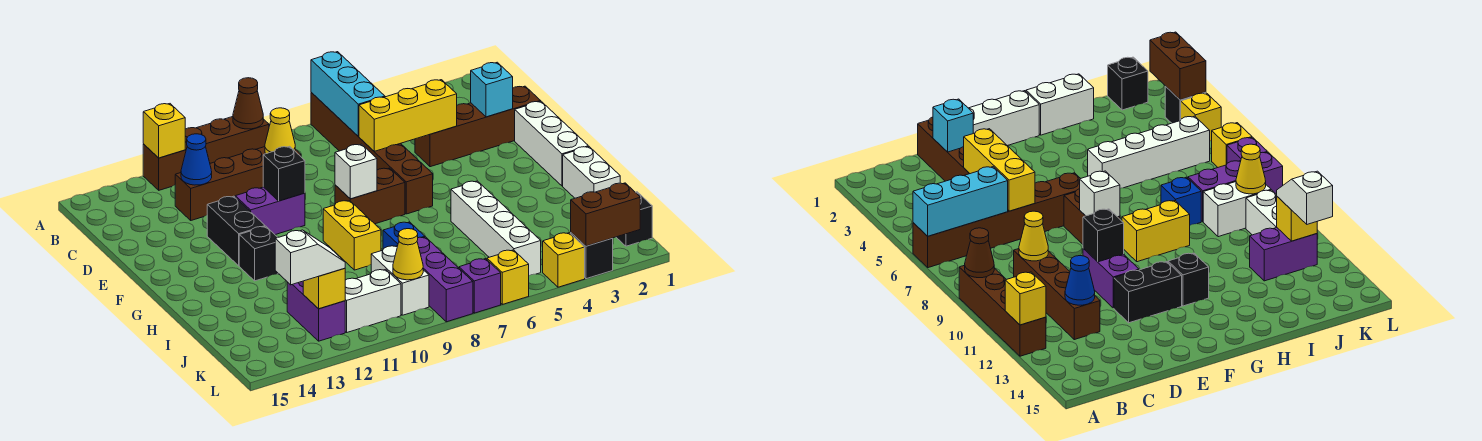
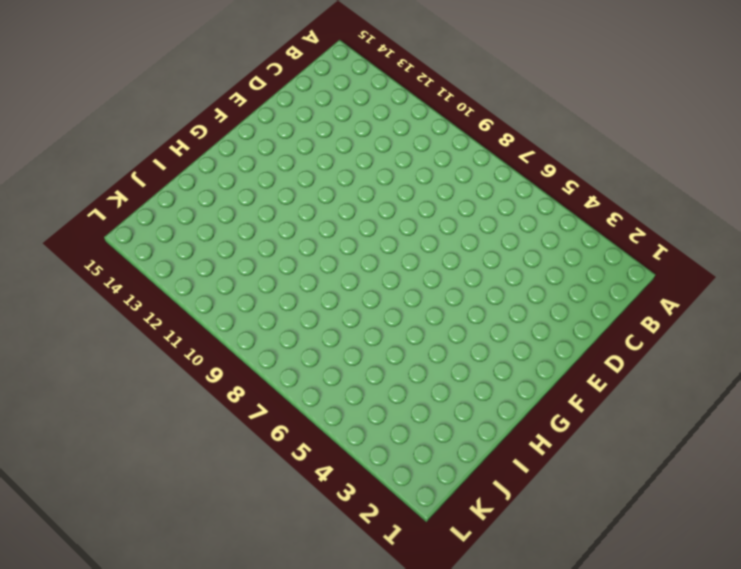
none -> brown 1x6 brick [311,93,433,214]
none -> brown 1x4 brick [143,117,269,190]
none -> brown 1x4 brick [175,147,301,220]
none -> brown 1x4 brick [415,86,540,167]

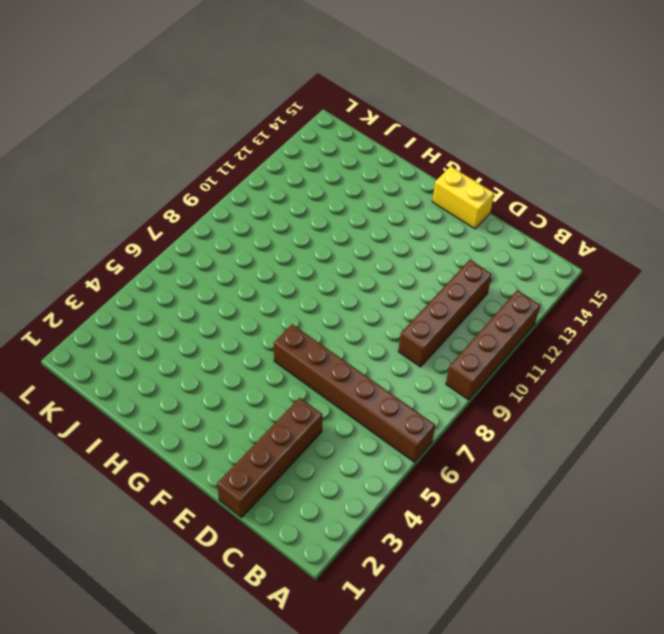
yellow 1x2 brick [432,166,494,229] -> yellow 1x2 brick moved to [323,201,381,270]
none -> white 1x3 brick [515,101,588,186]
none -> purple 1x2 brick [235,187,305,235]
none -> black 1x2 brick [207,196,265,266]
none -> brown 1x2 brick [335,168,405,224]

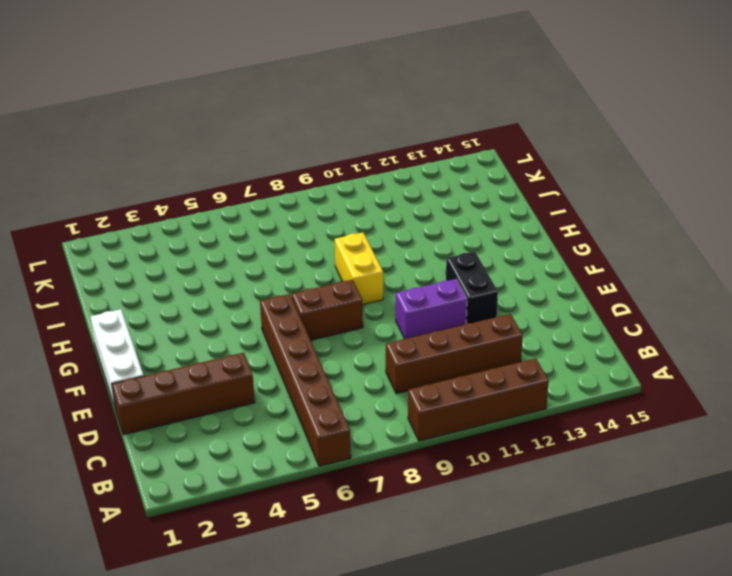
none -> black 1x1 brick [239,226,278,281]
none -> white 1x2 brick [563,147,620,198]
none -> white 1x4 brick [451,181,541,276]
none -> blue 1x1 brick [383,222,425,249]

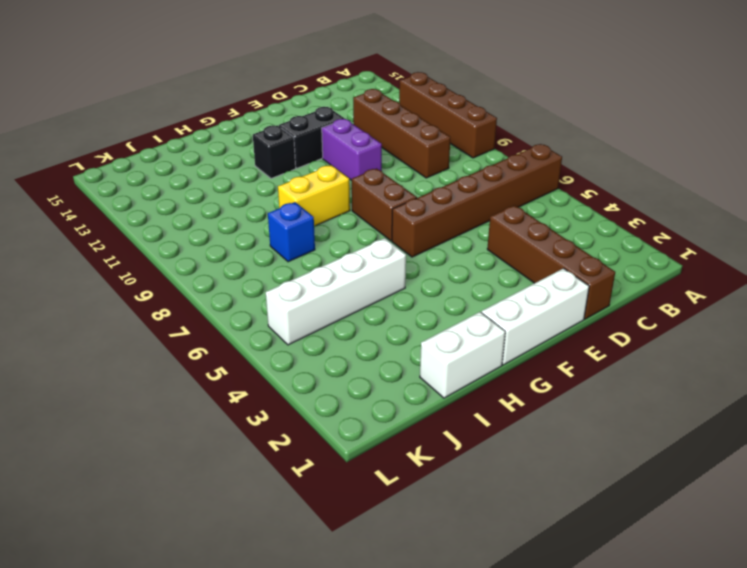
none -> purple 1x3 brick [417,237,473,322]
none -> white 1x2 brick [371,246,429,315]
none -> purple 1x2 brick [287,281,345,341]
none -> black 1x1 brick [616,192,652,246]

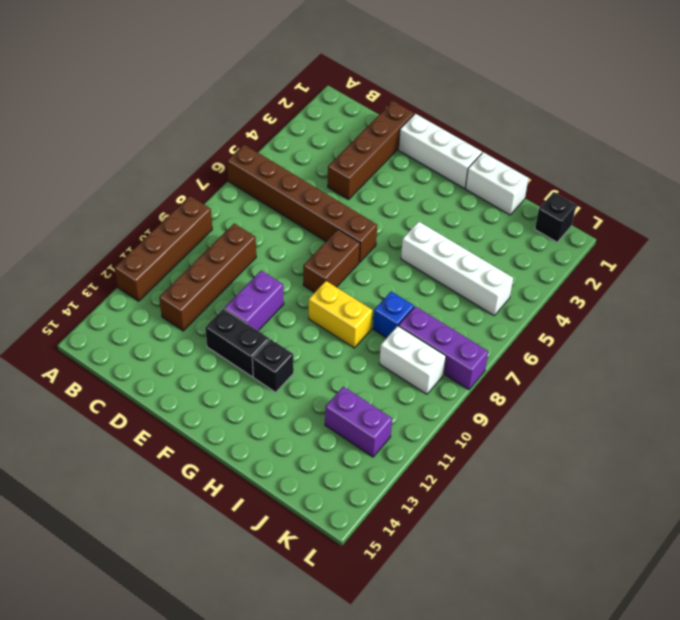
none -> white 1x2 brick [345,269,401,332]
none -> black 1x1 brick [571,233,613,279]
none -> yellow 1x1 brick [543,233,585,287]
none -> yellow 1x1 brick [487,250,529,304]

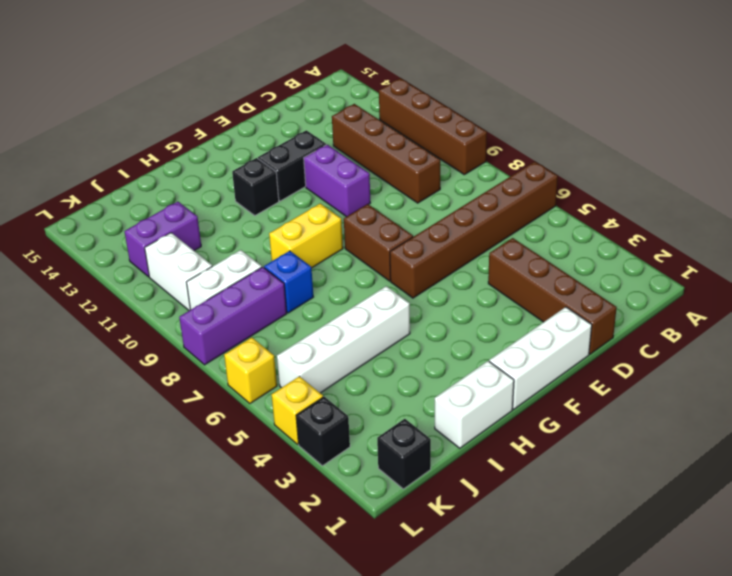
none -> purple 1x1 brick [459,258,501,313]
none -> cyan 1x3 brick [311,52,385,136]
none -> brown 1x1 cone [233,78,263,129]
none -> yellow 1x1 brick [143,104,185,158]

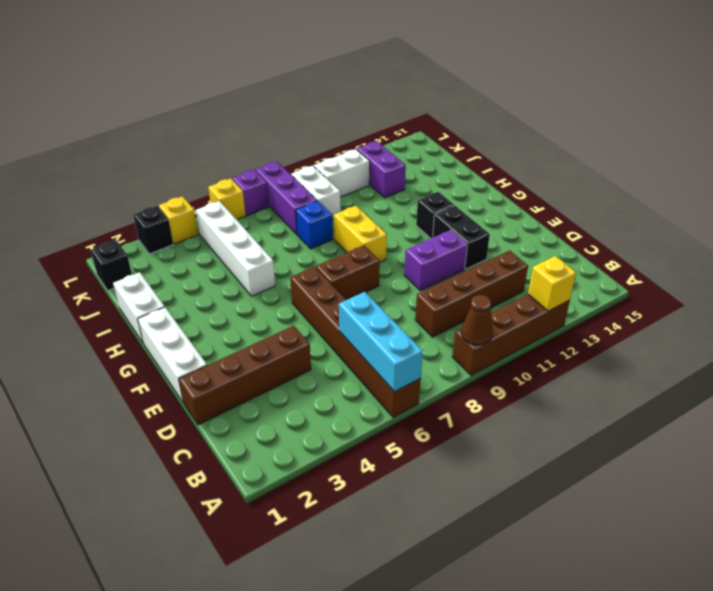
none -> yellow 1x1 cone [265,108,295,154]
none -> blue 1x1 cone [181,134,212,185]
none -> cyan 1x1 brick [471,62,513,117]
none -> yellow 1x3 brick [359,80,457,151]

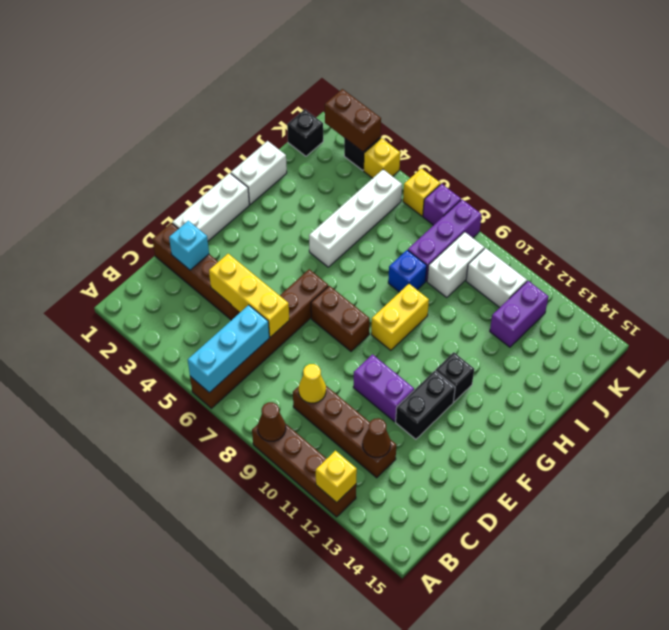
brown 1x1 cone [363,418,391,458] -> blue 1x1 cone [181,134,212,185]
none -> black 1x1 brick [263,146,305,201]
none -> white 1x1 brick [335,144,377,199]
none -> yellow 1x1 cone [393,229,423,280]
none -> yellow 1x1 brick [303,268,345,309]

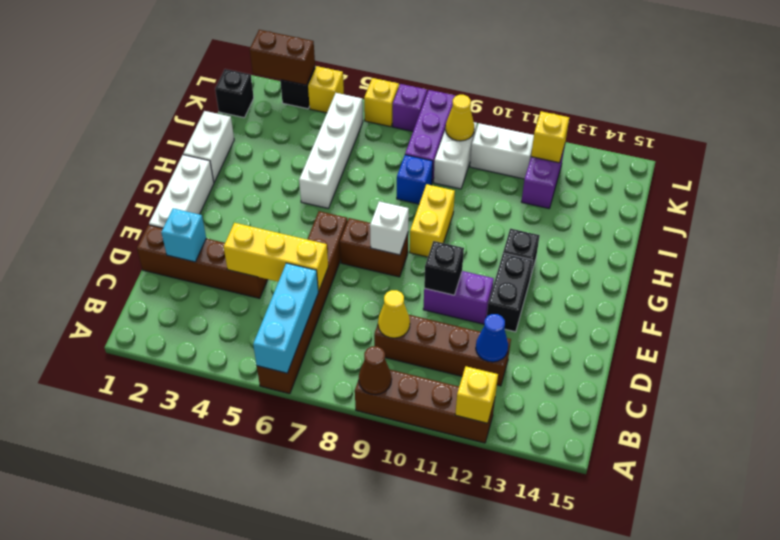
none -> white 1x2 slope [275,230,345,285]

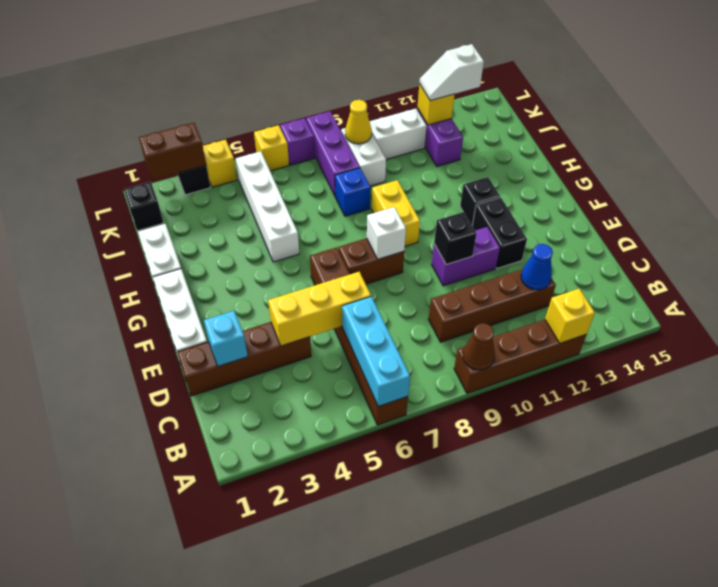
none -> yellow 1x1 cone [265,108,295,154]

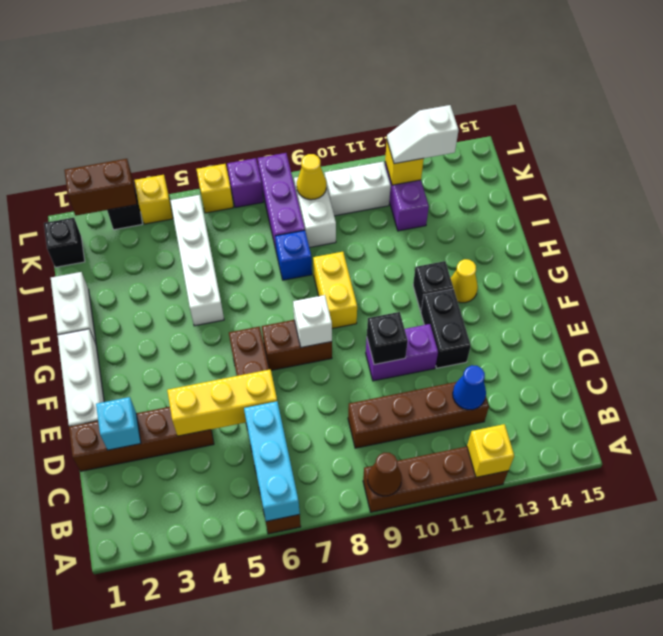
yellow 1x1 cone [451,259,478,303] -> yellow 1x1 cone moved to [265,108,295,154]

